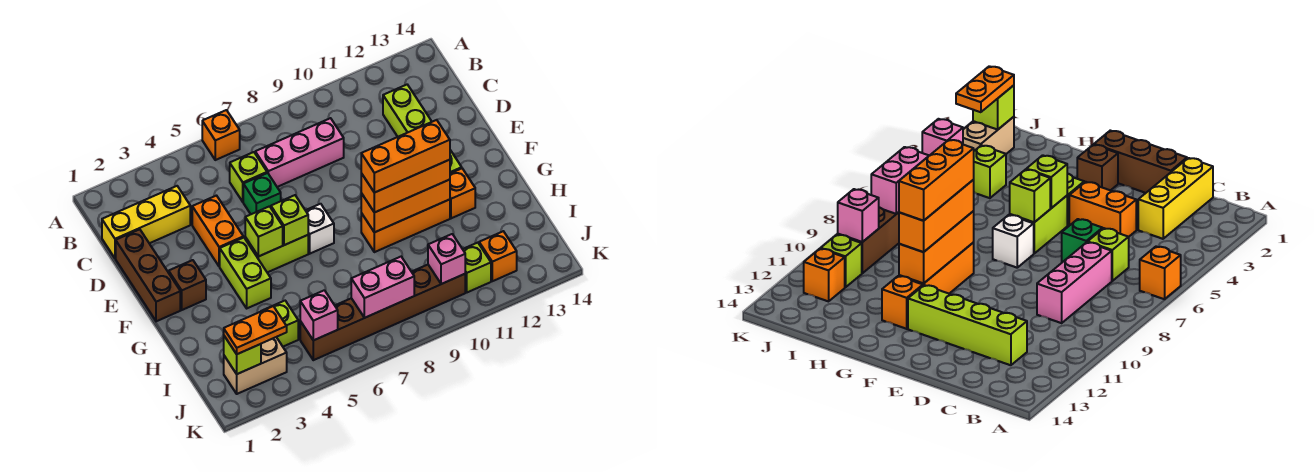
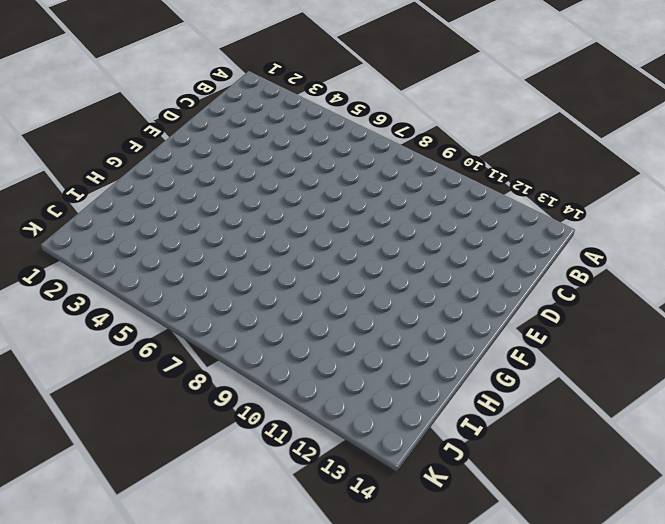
none -> orange 1x1 brick [202,110,240,160]
none -> yellow 1x3 brick [102,186,190,258]
none -> lime 1x1 brick [230,152,267,202]

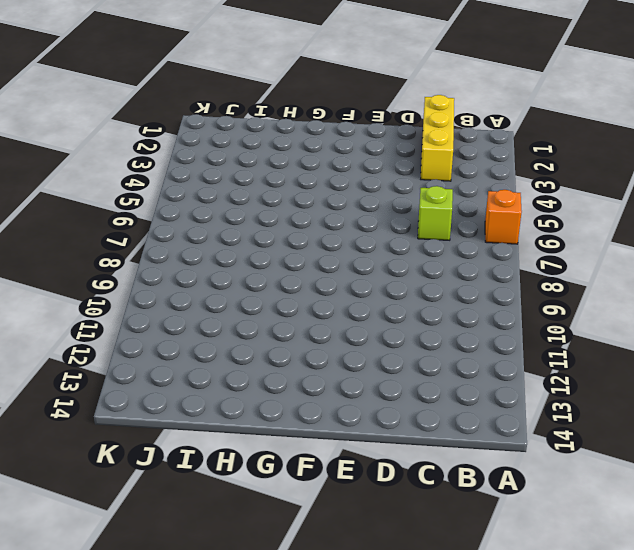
none -> pink 1x3 brick [255,118,344,187]
none -> lime 1x4 brick [383,85,462,173]
none -> brown 1x3 brick [116,229,180,321]

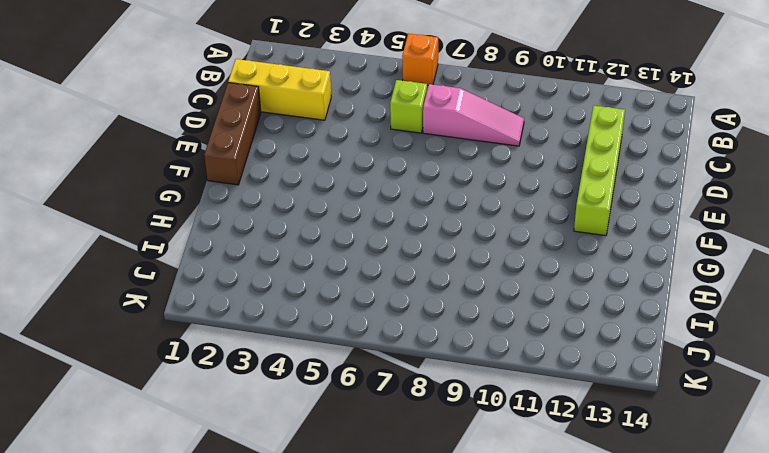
pink 1x3 slope [423,84,524,146] -> pink 1x3 brick [255,118,344,187]
none -> orange 1x2 brick [192,196,243,267]
none -> green 1x1 brick [243,173,281,214]
none -> brown 1x1 brick [169,260,206,310]

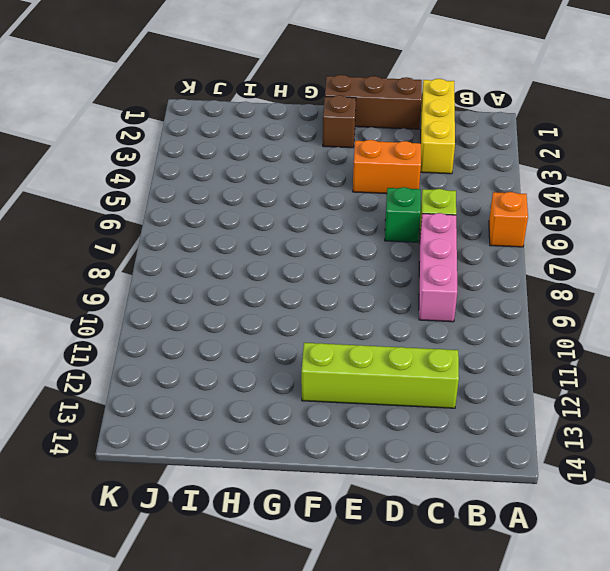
none -> lime 1x2 brick [220,237,271,308]
none -> lime 1x2 brick [245,235,308,272]
none -> white 1x1 brick [305,204,334,254]

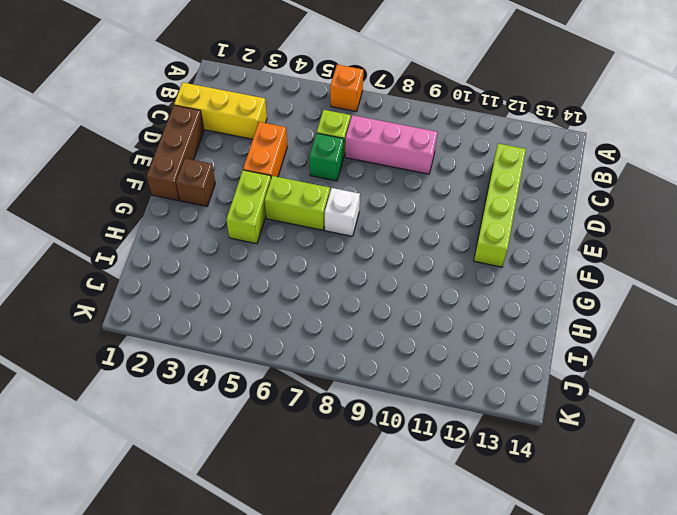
none -> orange 1x3 brick [361,199,450,252]
none -> orange 1x1 brick [450,169,475,218]
none -> lime 1x1 brick [262,301,298,347]

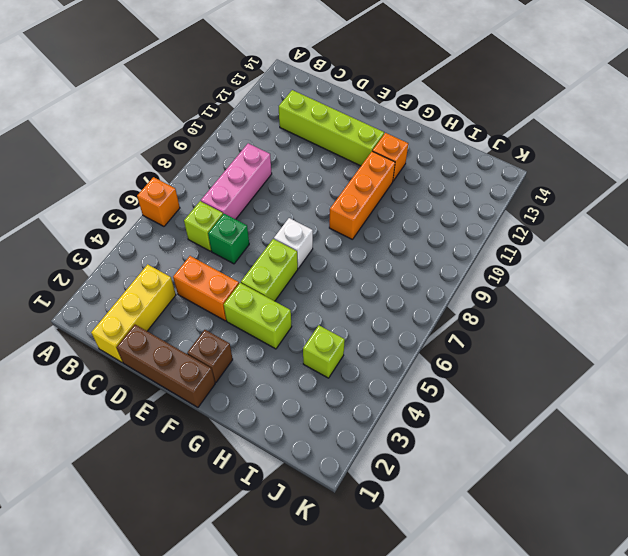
none -> tan 1x2 brick [224,337,287,394]
none -> brown 1x6 brick [300,265,465,360]
none -> lime 1x1 brick [463,243,491,292]

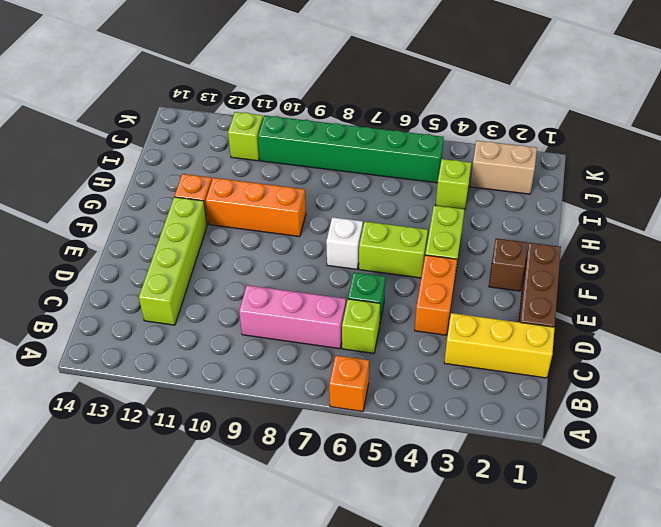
green 1x6 brick [258,115,444,183] -> brown 1x6 brick [300,265,465,360]
none -> orange 1x1 brick [479,231,517,281]
none -> lime 1x1 brick [245,206,283,257]
none -> lime 1x1 brick [271,195,308,245]

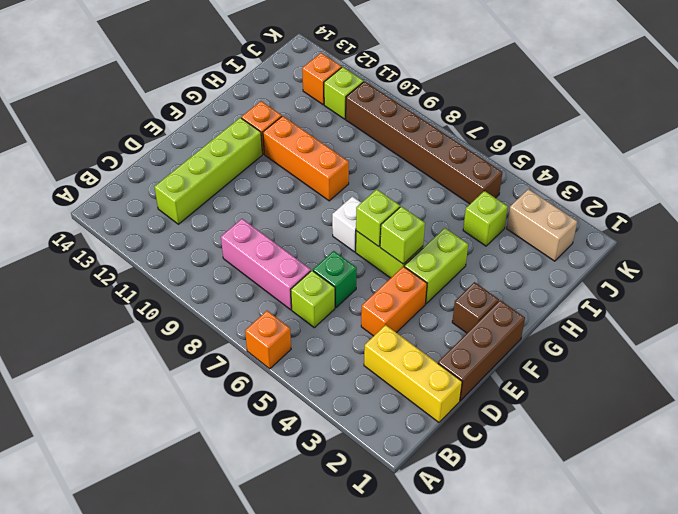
none -> orange 1x3 brick [361,180,450,232]
none -> lime 1x1 brick [224,336,261,374]
none -> pink 1x1 brick [300,290,338,340]

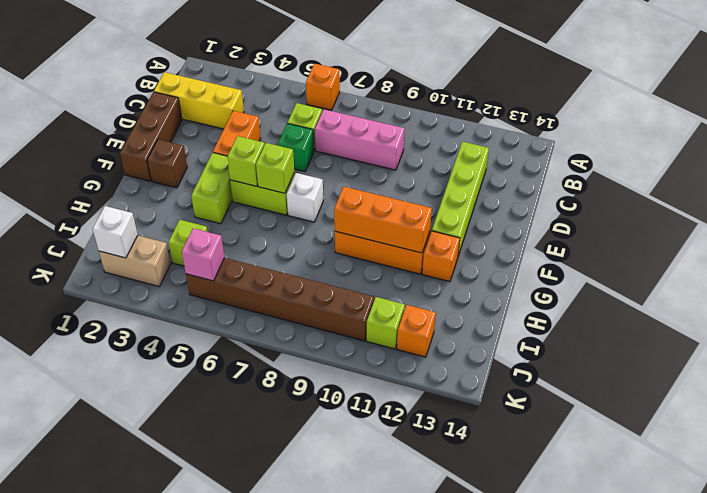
white 1x1 brick [93,206,138,258] -> lime 1x1 brick [224,336,261,374]
none -> pink 1x2 brick [351,257,414,318]
none -> pink 1x1 brick [428,234,465,284]
none -> orange 1x3 brick [361,160,450,213]

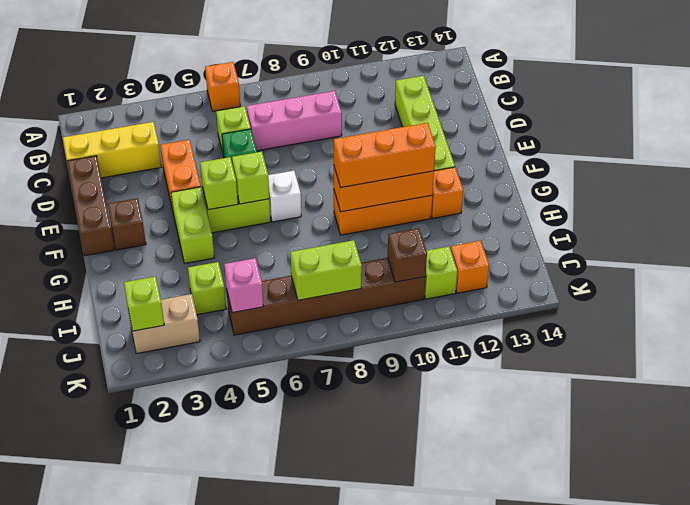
lime 1x2 brick [290,240,362,300] -> pink 1x2 brick [351,257,414,318]
brown 1x1 brick [388,228,427,282] -> pink 1x1 brick [428,234,465,284]
none -> orange 1x2 plate [223,306,287,354]
none -> orange 1x3 brick [361,120,450,193]

